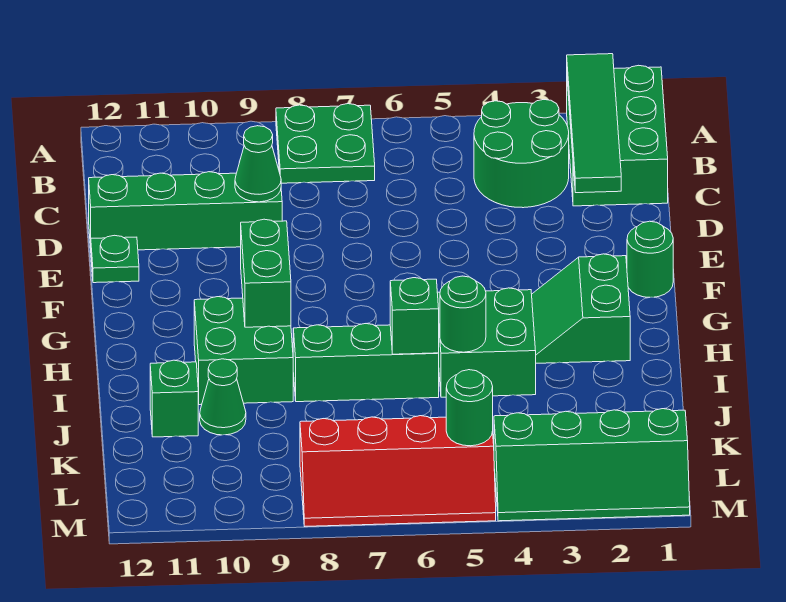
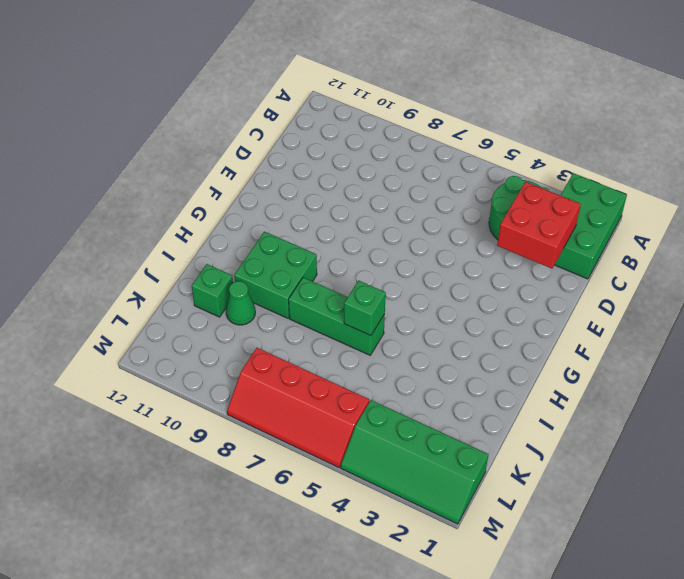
red 2x2 brick [497,182,581,268] -> green 1x4 tile [567,54,621,193]
none -> green 2x2 plate [276,104,375,183]
none -> green 1x4 brick [89,172,282,250]
none -> green 1x1 plate [91,235,139,283]

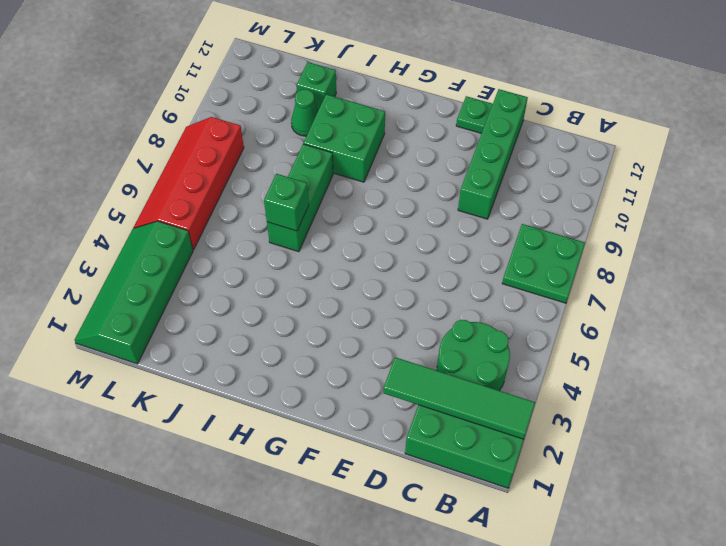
none -> green 1x1 round brick [627,221,673,297]
none -> green 2x2 slope [532,254,630,363]
none -> green 2x2 brick [437,288,536,397]

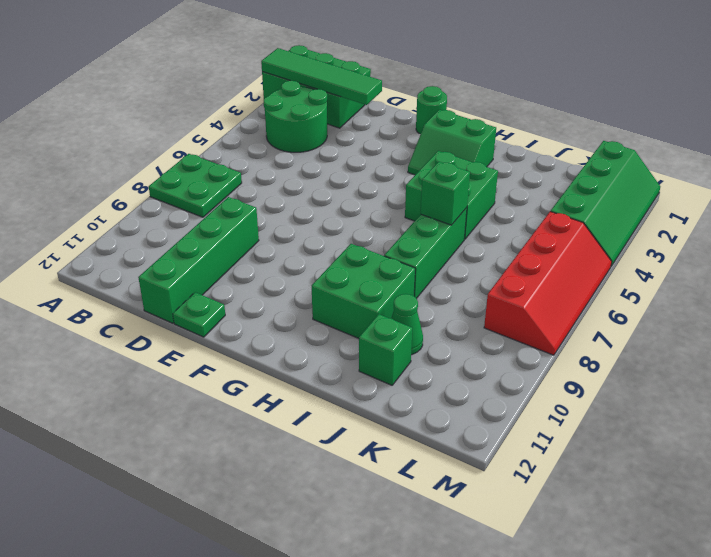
none -> green 1x1 cone [235,126,281,202]
none -> green 1x2 brick [241,219,291,327]
none -> green 1x1 round brick [440,276,486,352]

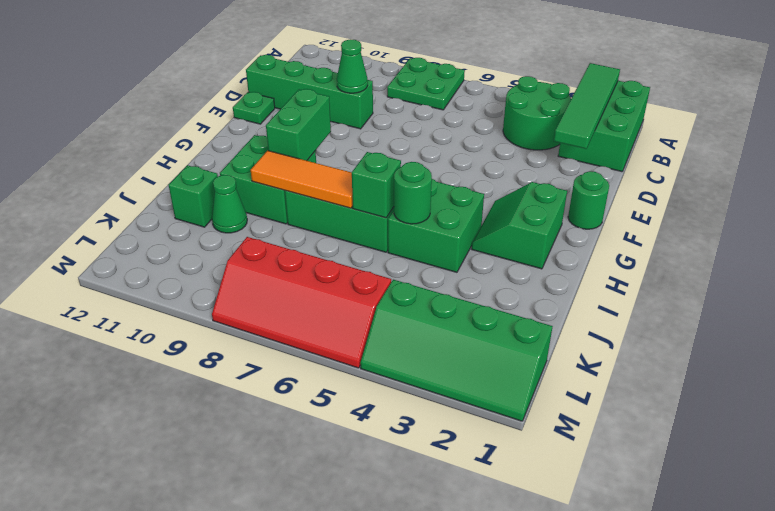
orange 1x3 tile [251,151,353,208] -> none
none -> green 1x1 round brick [446,370,493,446]

